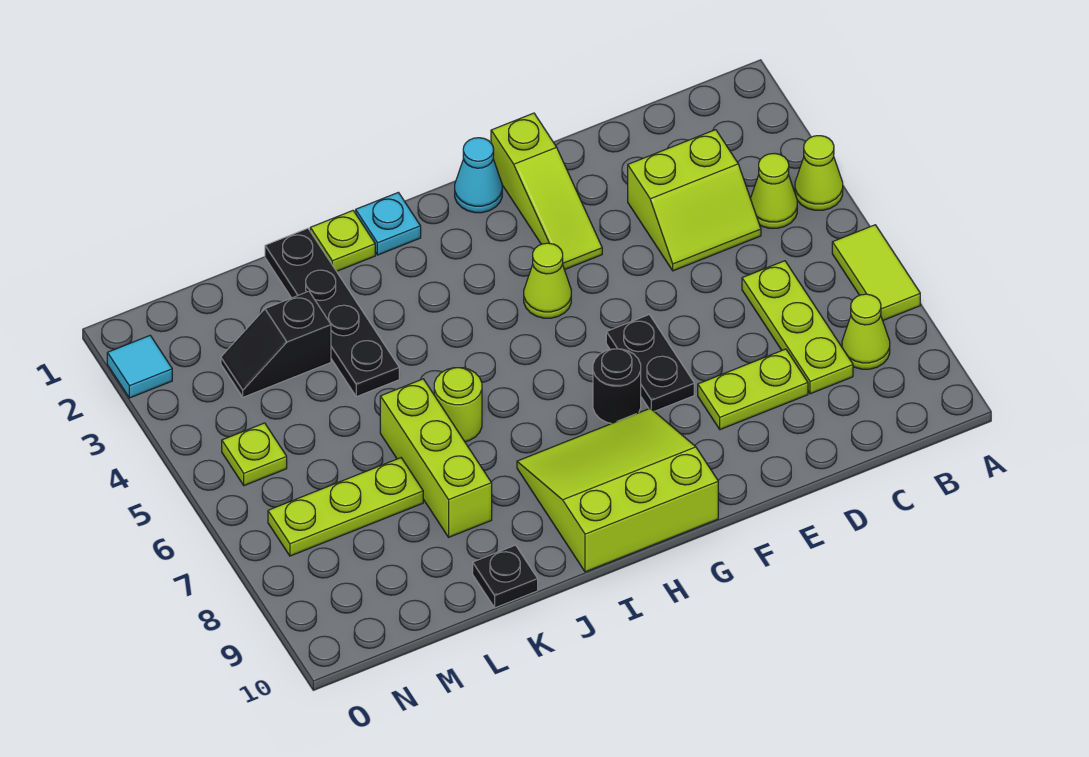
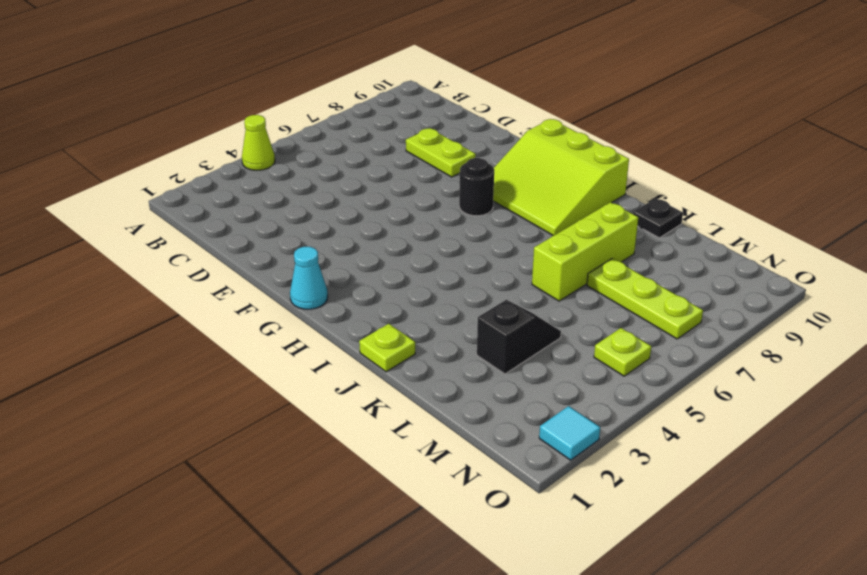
black 1x2 slope [477,300,561,374] -> black 1x2 slope turned to [221,291,331,397]
none -> lime 1x2 tile [832,225,920,320]
none -> lime 1x1 cone [750,153,797,228]
none -> lime 1x1 cone [842,294,890,369]

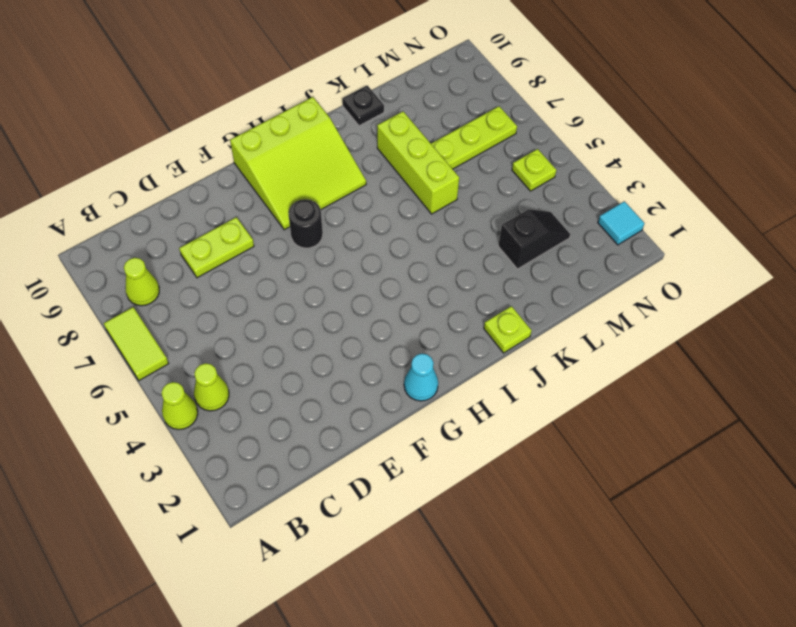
none -> lime 2x2 slope [628,130,761,271]
none -> lime 1x3 plate [742,261,853,394]
none -> lime 1x3 slope [491,113,602,270]

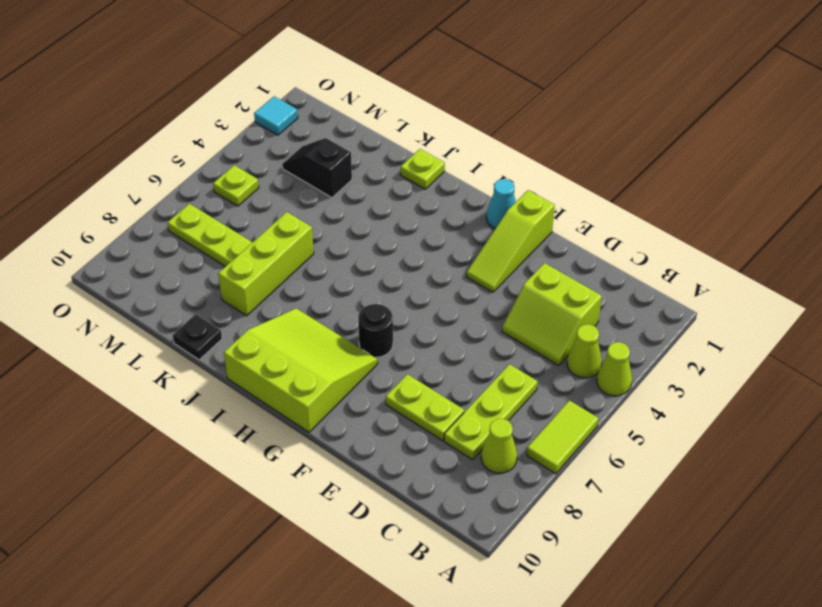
none -> black 1x2 plate [606,315,694,411]
none -> lime 1x1 cone [524,243,571,318]
none -> cyan 1x1 plate [356,192,421,255]

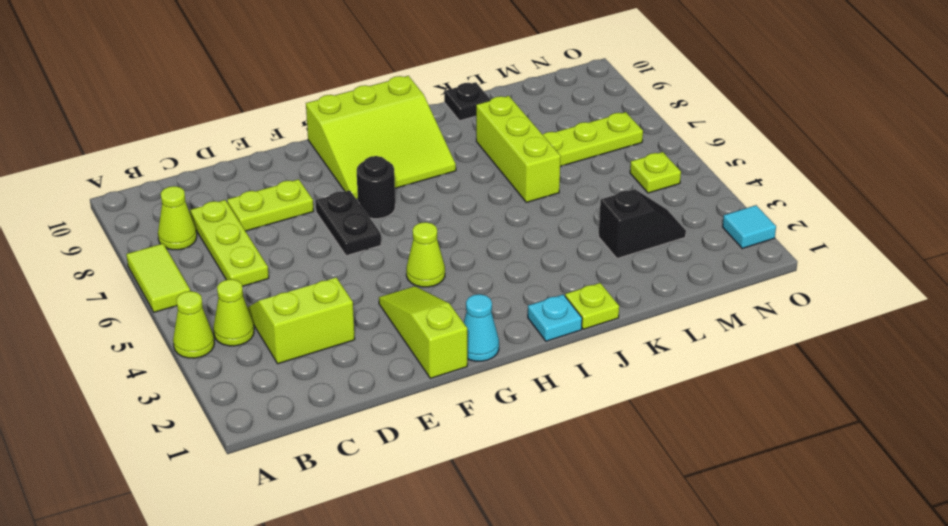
none -> lime 1x1 round brick [434,368,482,442]
none -> black 1x4 plate [265,228,399,397]

